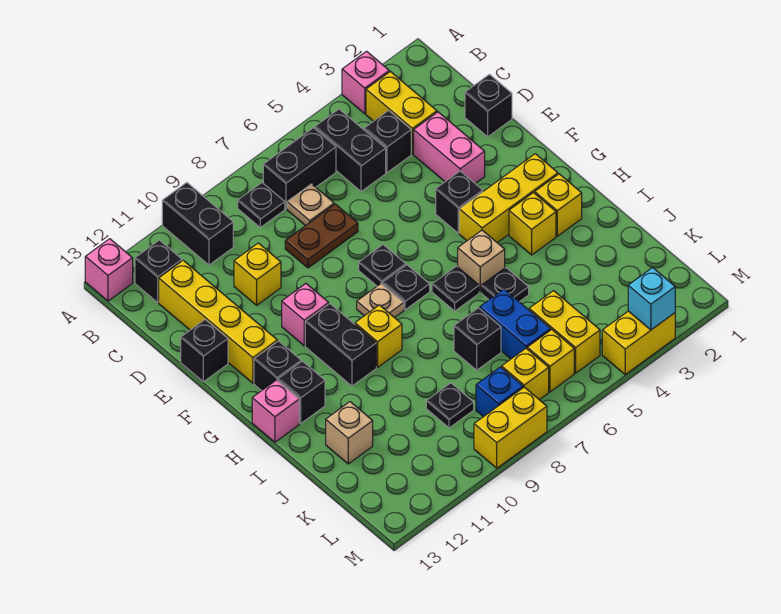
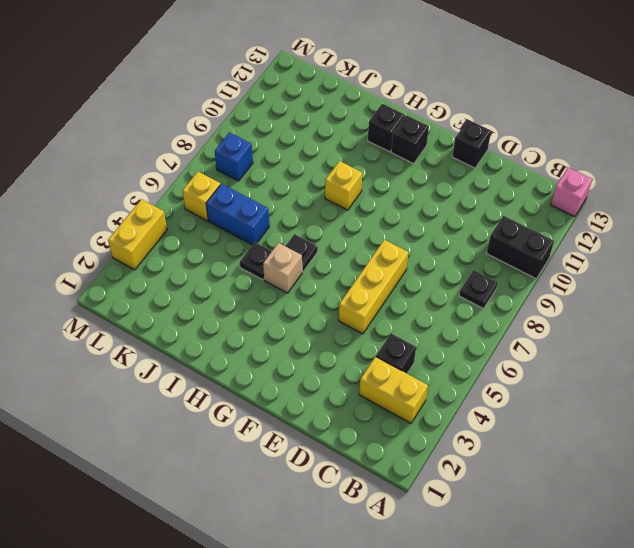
yellow 1x3 brick [339,240,408,334] -> yellow 1x3 brick moved to [459,154,558,243]
none -> pink 1x1 brick [342,51,389,114]
none -> black 1x2 brick [315,109,386,192]
none -> black 1x2 brick [263,128,336,209]
none -> black 1x1 brick [135,240,182,302]

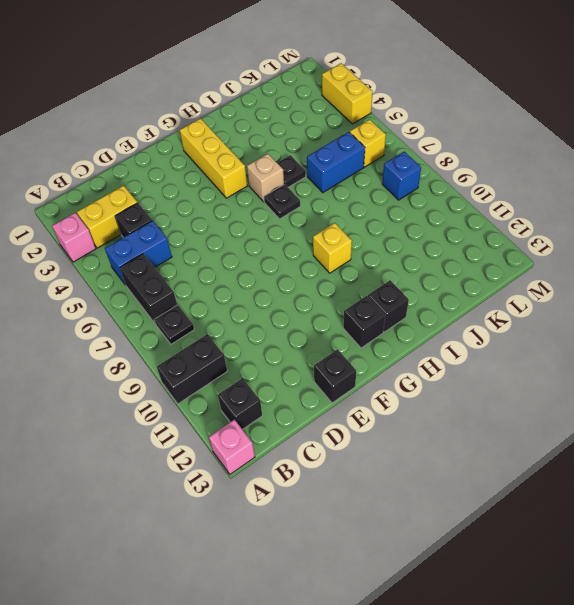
blue 1x2 brick [105,221,172,284] -> black 1x2 brick [315,109,386,192]
none -> tan 1x1 plate [287,184,334,226]
none -> yellow 1x4 brick [159,260,277,383]
none -> black 1x1 brick [465,74,512,137]
none -> pink 1x2 brick [414,112,485,184]

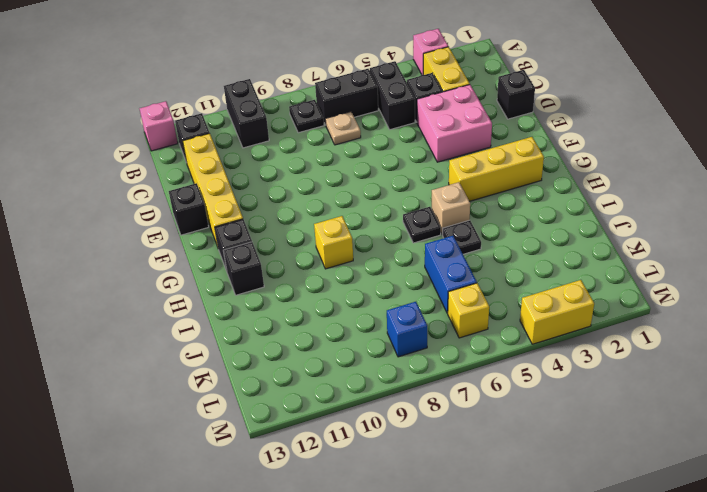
pink 2x2 brick [417,85,492,162] -> pink 1x2 brick [414,112,485,184]
none -> brown 1x2 plate [285,204,358,268]
none -> yellow 1x1 brick [234,243,281,305]
none -> black 1x1 brick [436,171,483,233]
none -> black 1x1 plate [359,245,406,286]

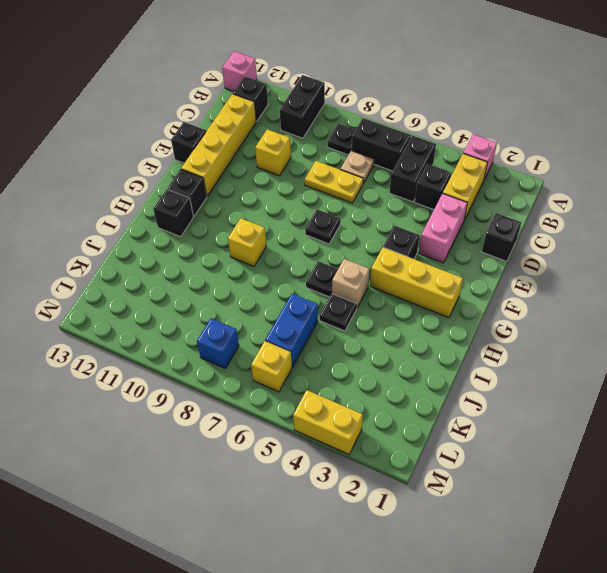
yellow 1x2 plate [305,161,363,203] -> brown 1x2 plate [285,204,358,268]
none -> pink 1x1 brick [282,284,329,346]
none -> black 1x1 plate [382,265,430,310]
none -> tan 1x1 plate [357,284,404,318]
none -> black 1x2 brick [305,304,376,386]

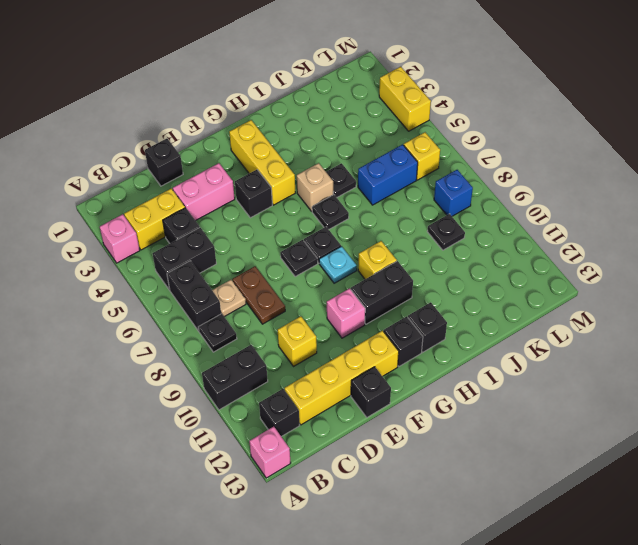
cyan 1x1 plate [319,246,357,283] -> tan 1x1 plate [357,284,404,318]
none -> yellow 1x1 brick [535,174,582,236]
none -> yellow 1x1 brick [509,193,556,255]
none -> pink 1x1 brick [252,380,299,442]
none -> black 1x1 brick [454,308,501,370]

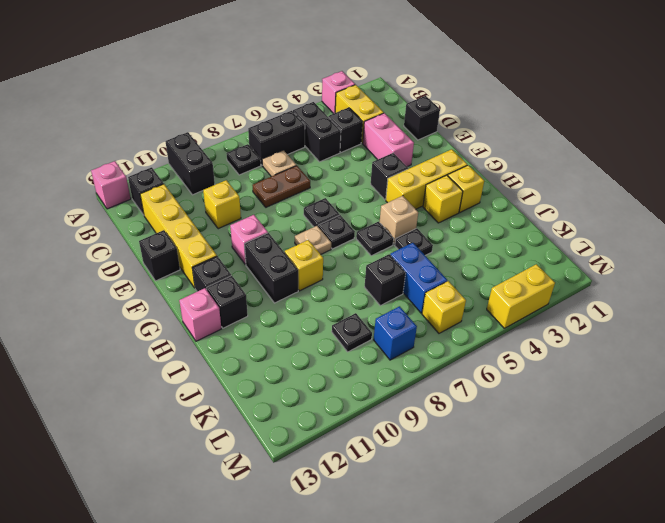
none -> tan 1x1 brick [326,402,373,464]
none -> yellow 1x2 brick [529,291,600,373]
none -> yellow 1x1 brick [502,348,549,400]
none -> yellow 1x2 brick [474,387,547,468]

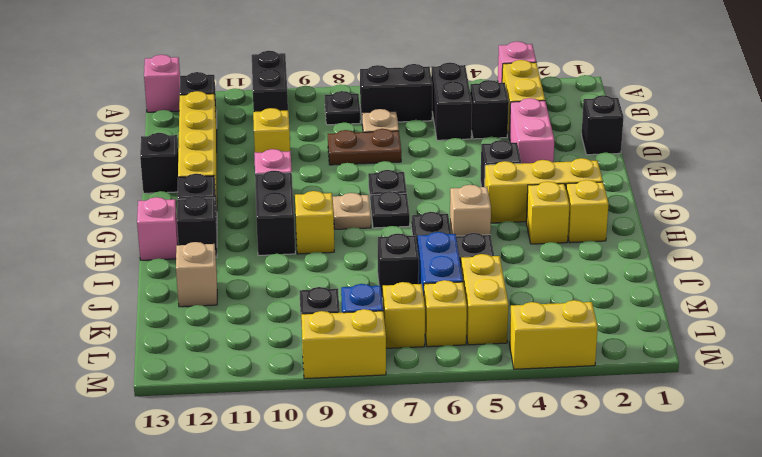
none -> cyan 1x1 brick [628,268,675,330]

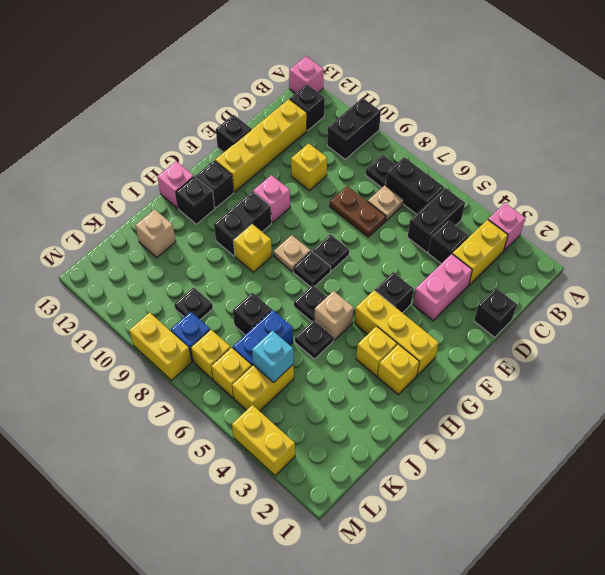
cyan 1x1 brick [252,331,293,383] -> cyan 1x1 brick moved to [628,268,675,330]

